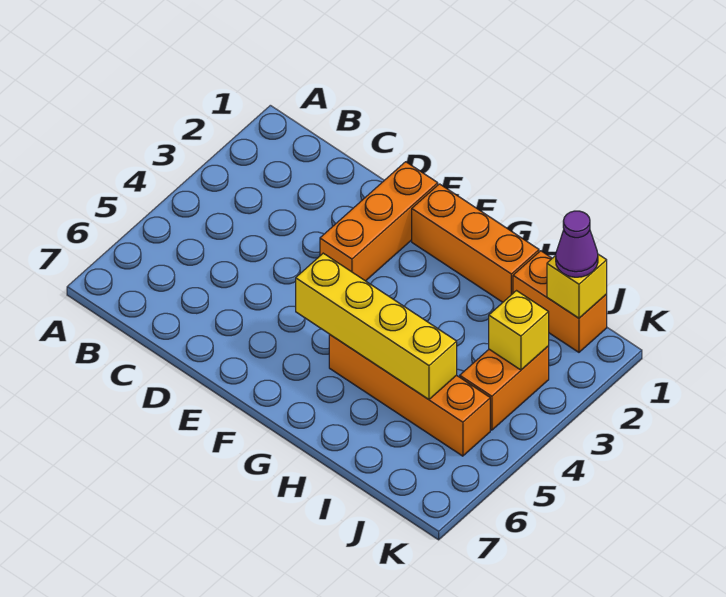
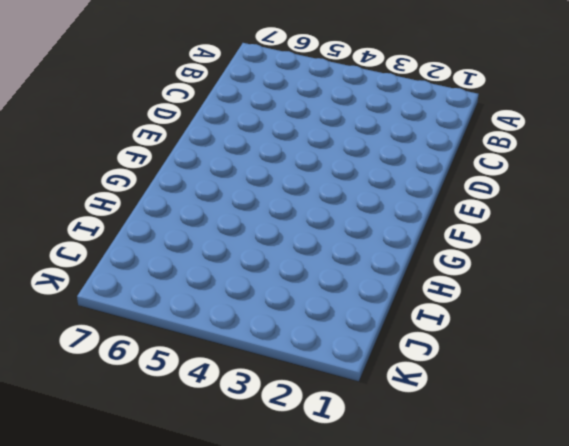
none -> orange 1x3 brick [320,162,438,281]
none -> orange 1x3 brick [412,184,539,302]

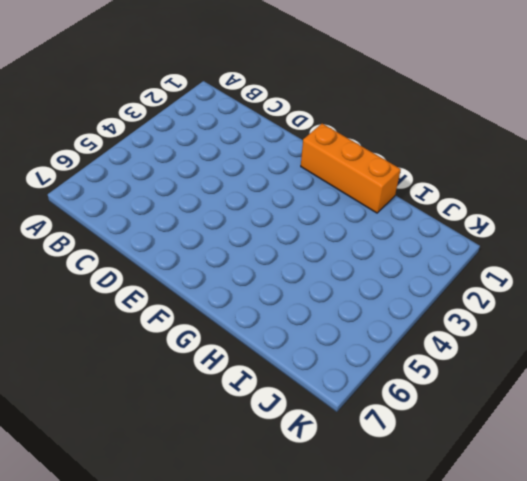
none -> orange 1x3 brick [320,162,438,281]
none -> orange 1x4 brick [329,335,490,456]

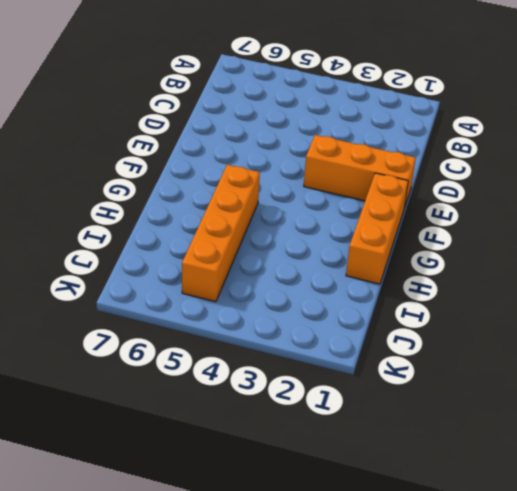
none -> orange 1x2 brick [513,251,607,352]
none -> orange 1x2 brick [460,346,549,430]

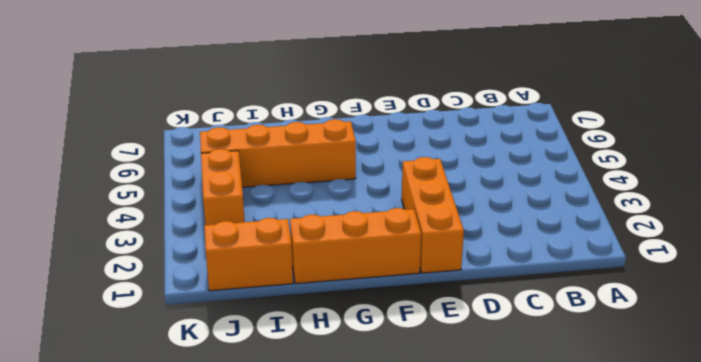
none -> yellow 1x4 brick [296,253,457,399]
none -> yellow 1x1 brick [547,254,607,318]

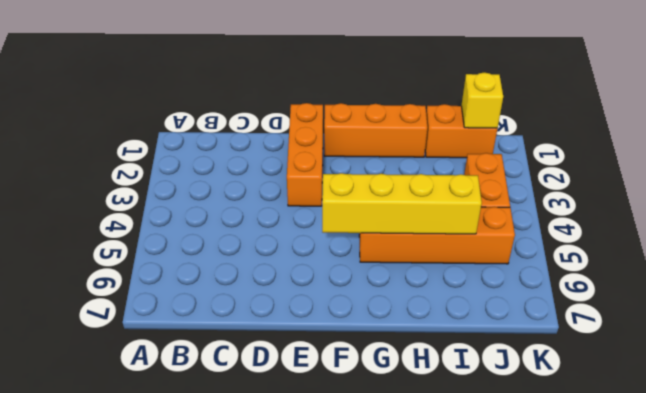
none -> yellow 1x1 brick [489,291,549,370]
none -> purple 1x1 cone [556,211,598,277]

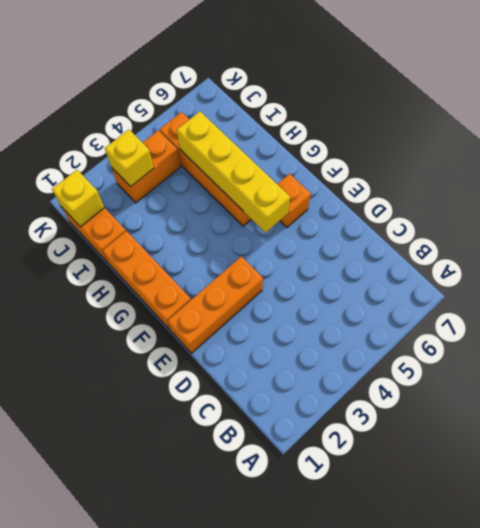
orange 1x1 brick [278,174,311,227] -> none
none -> purple 1x1 cone [556,211,598,277]

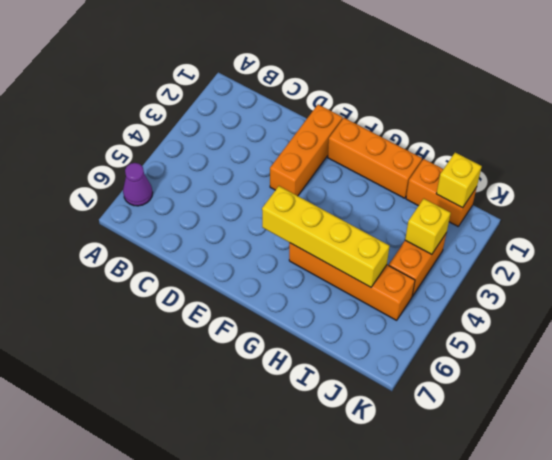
purple 1x1 cone [123,163,153,206] -> purple 1x1 cone moved to [556,211,598,277]

